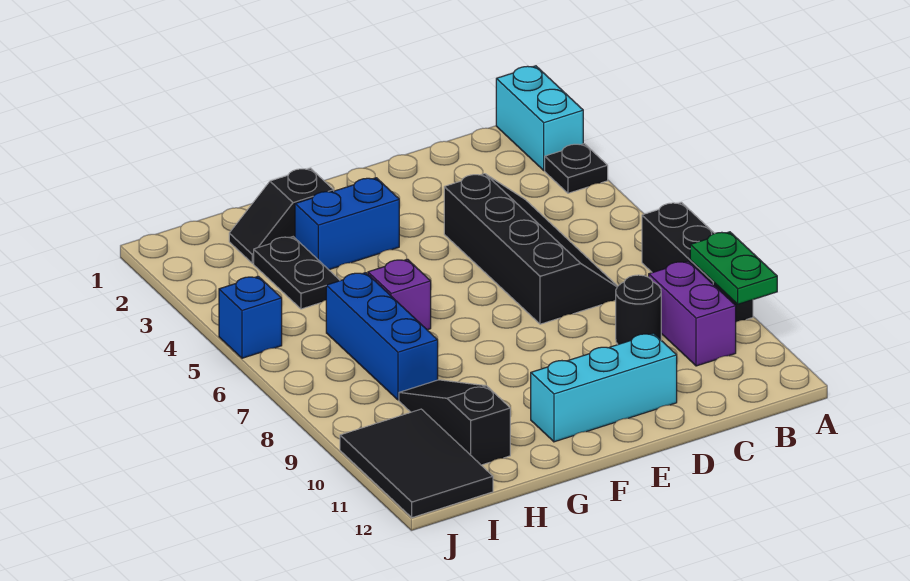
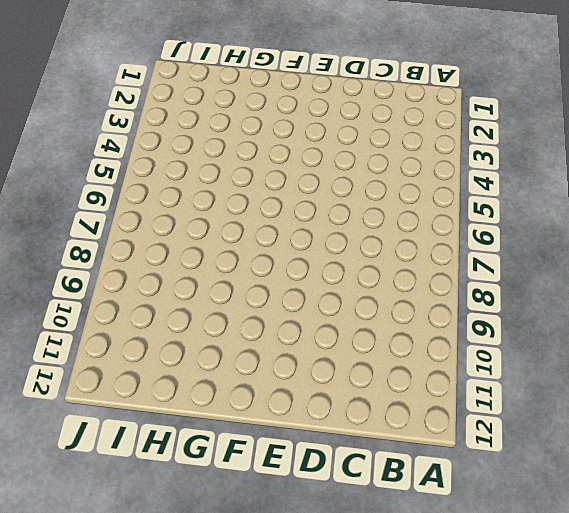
none -> cyan 1x2 brick [496,66,583,170]
none -> black 1x1 plate [545,144,608,193]
none -> black 1x3 brick [642,202,753,322]

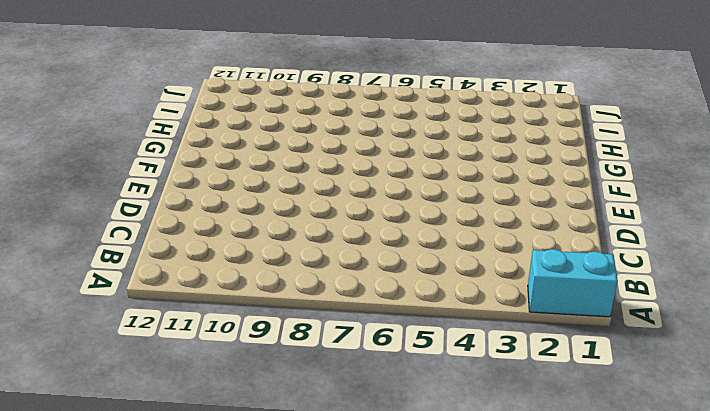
none -> black 1x1 plate [545,144,608,193]
none -> black 1x3 brick [642,202,753,322]
none -> purple 1x2 brick [649,261,736,366]

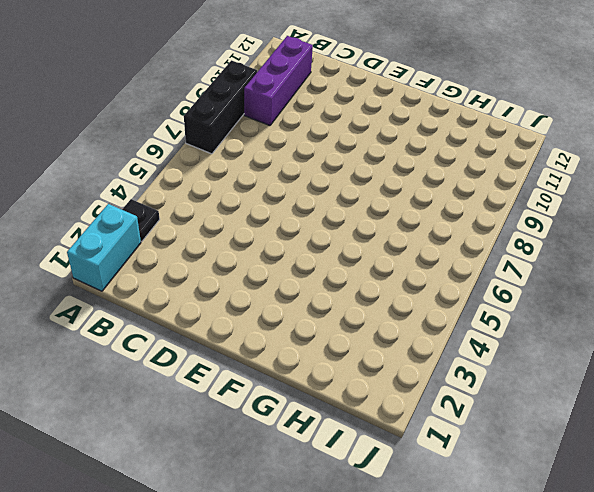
purple 1x3 brick [244,36,313,125] -> purple 1x2 brick [649,261,736,366]
none -> black 2x4 slope [444,174,618,324]
none -> black 1x1 round brick [616,275,661,344]
none -> cyan 1x3 brick [531,333,677,442]

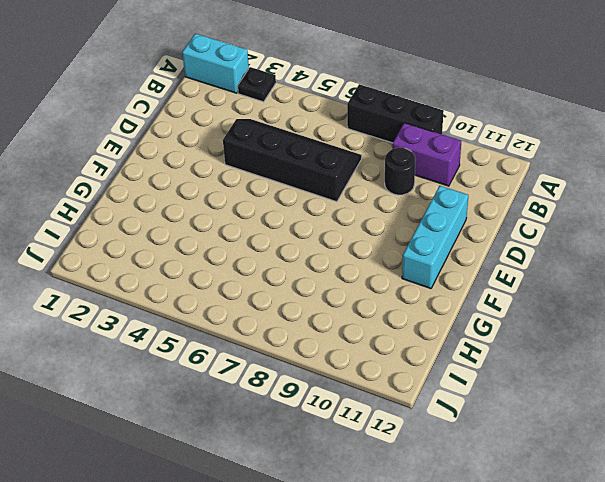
none -> blue 1x2 brick [295,178,399,270]
none -> black 1x2 slope [229,168,334,263]
none -> purple 1x1 brick [368,259,431,330]

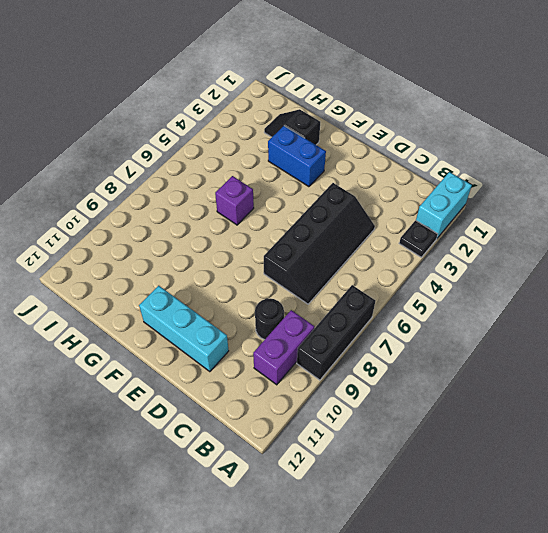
none -> black 1x2 plate [254,237,340,309]
none -> blue 1x3 brick [326,273,438,400]
none -> black 1x3 slope [399,380,510,465]

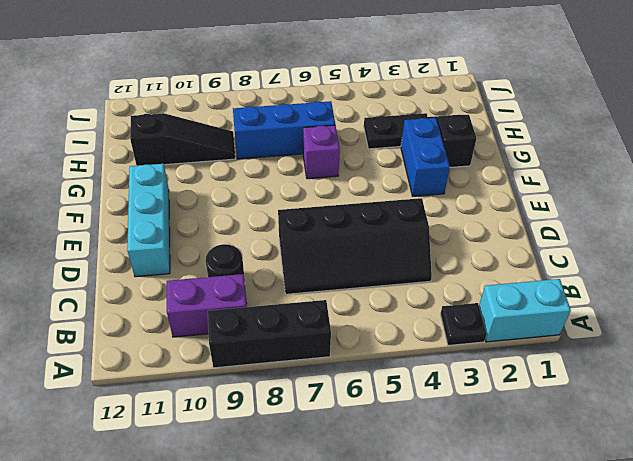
none -> black 2x3 tile [340,409,493,518]
none -> blue 1x1 brick [219,276,282,358]
none -> green 1x2 plate [690,232,777,304]

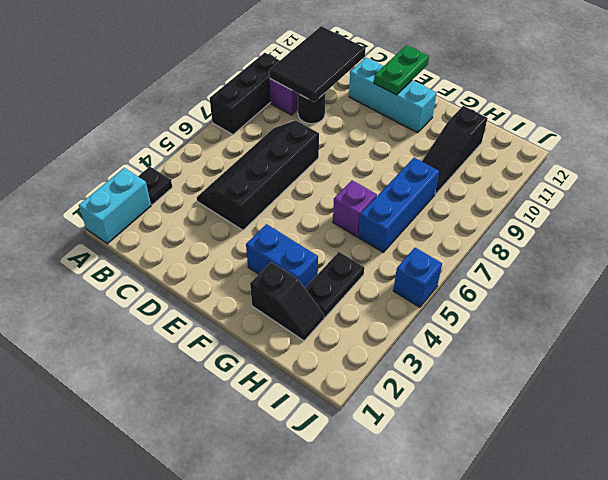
black 2x3 tile [269,26,366,102] -> black 2x3 tile moved to [340,409,493,518]
green 1x2 plate [374,45,429,95] -> green 1x2 plate moved to [690,232,777,304]

